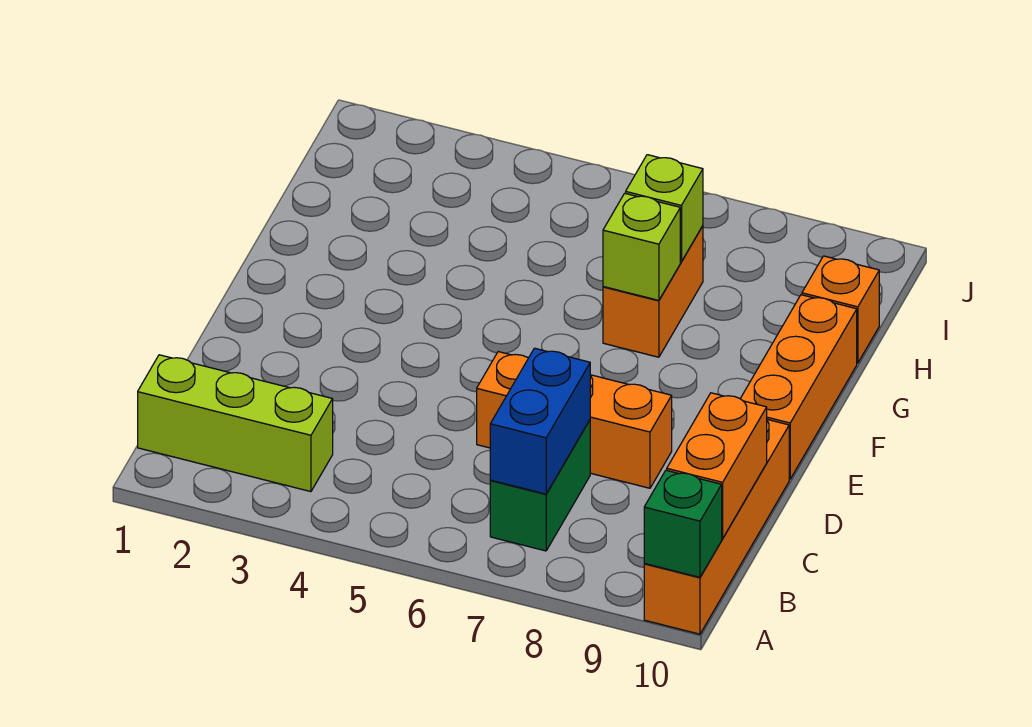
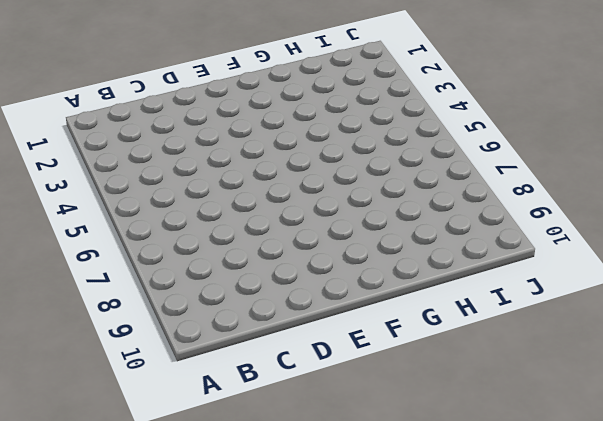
none -> orange 1x4 brick [644,419,789,634]
none -> lime 1x3 brick [138,355,333,492]
none -> green 1x2 brick [490,420,590,551]

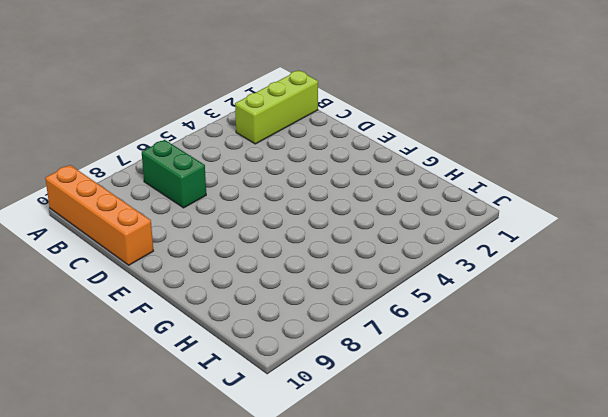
none -> orange 1x3 brick [477,352,672,488]
none -> orange 1x3 brick [740,295,857,479]
none -> orange 1x2 brick [603,226,703,357]

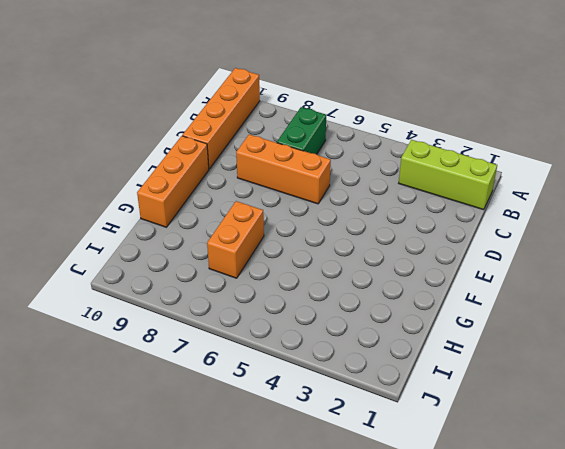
none -> orange 1x1 brick [802,256,879,363]
none -> green 1x1 brick [644,470,722,577]
none -> blue 1x2 brick [490,348,590,494]

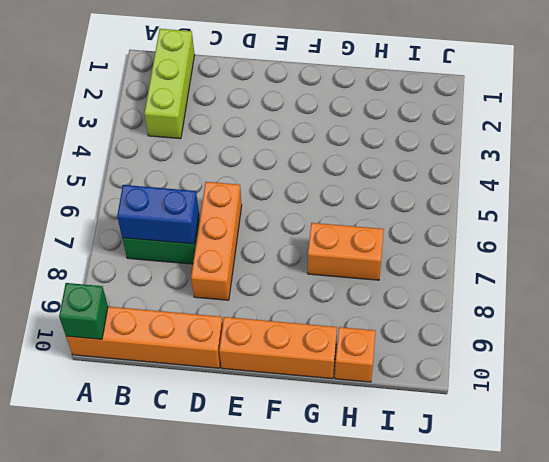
none -> orange 1x2 brick [667,393,767,539]
none -> lime 1x1 brick [603,193,680,300]
none -> lime 1x1 brick [626,155,703,262]

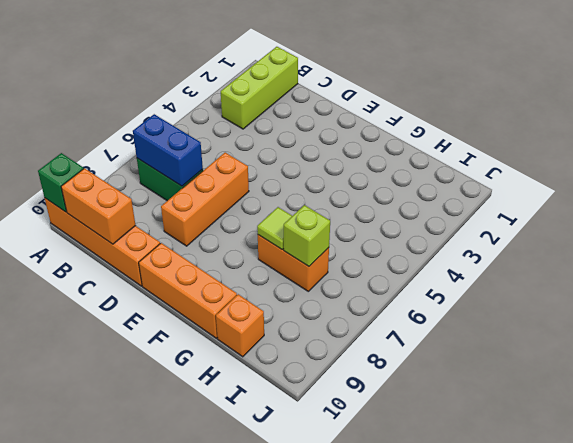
lime 1x1 tile [257,207,292,249] -> lime 1x1 brick [603,193,680,300]

